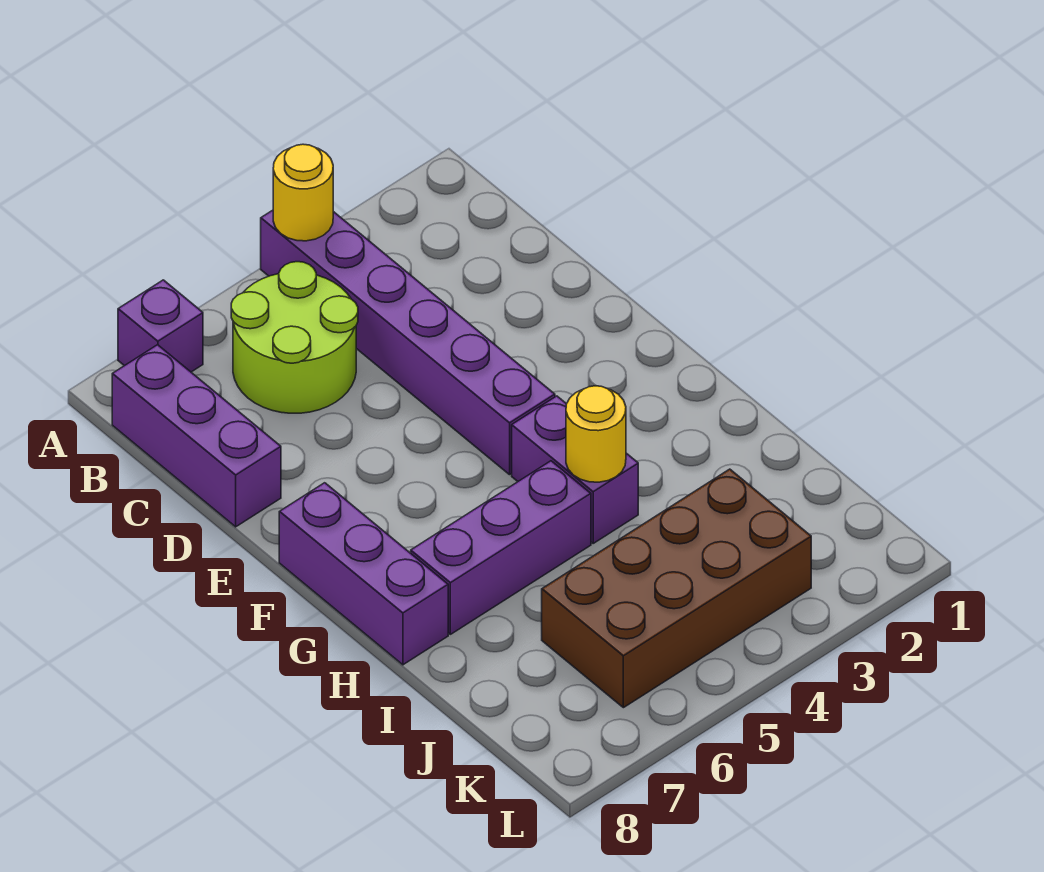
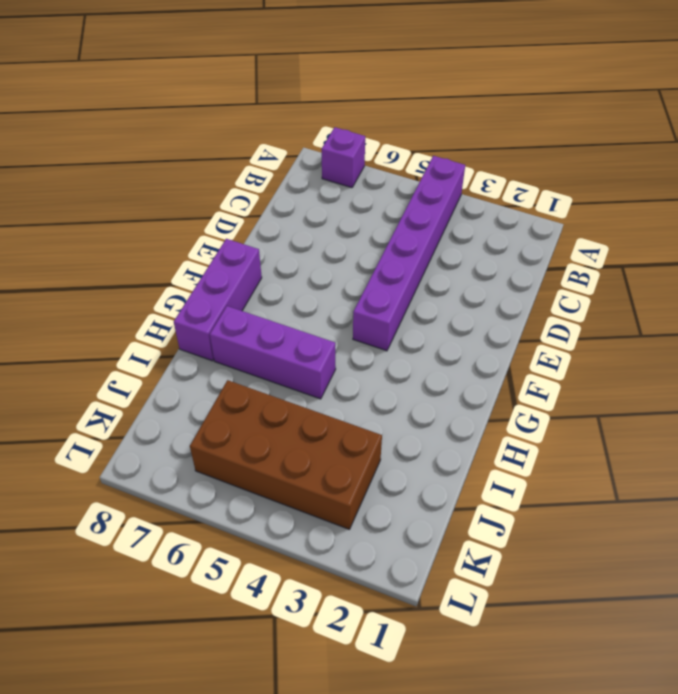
none -> lime 2x2 round brick [231,262,358,413]
none -> purple 1x3 brick [112,345,281,527]

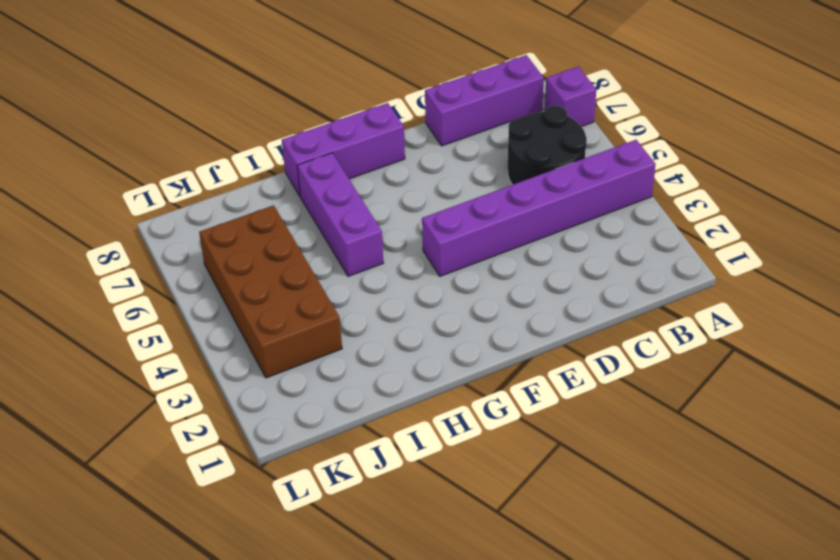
black 2x2 round brick [508,106,587,185] -> lime 2x2 round brick [231,262,358,413]
none -> purple 1x2 brick [512,396,638,543]
none -> yellow 1x1 round brick [273,144,333,241]

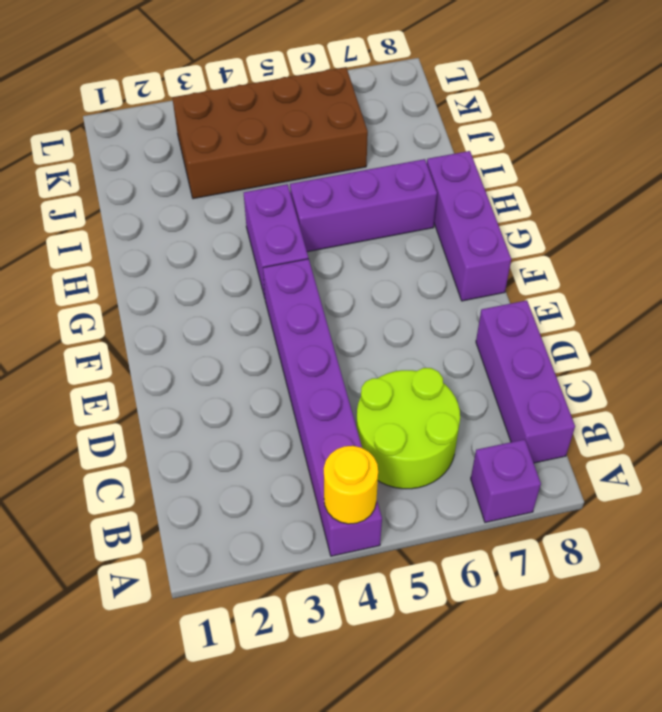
none -> yellow 1x1 round brick [566,386,626,482]

